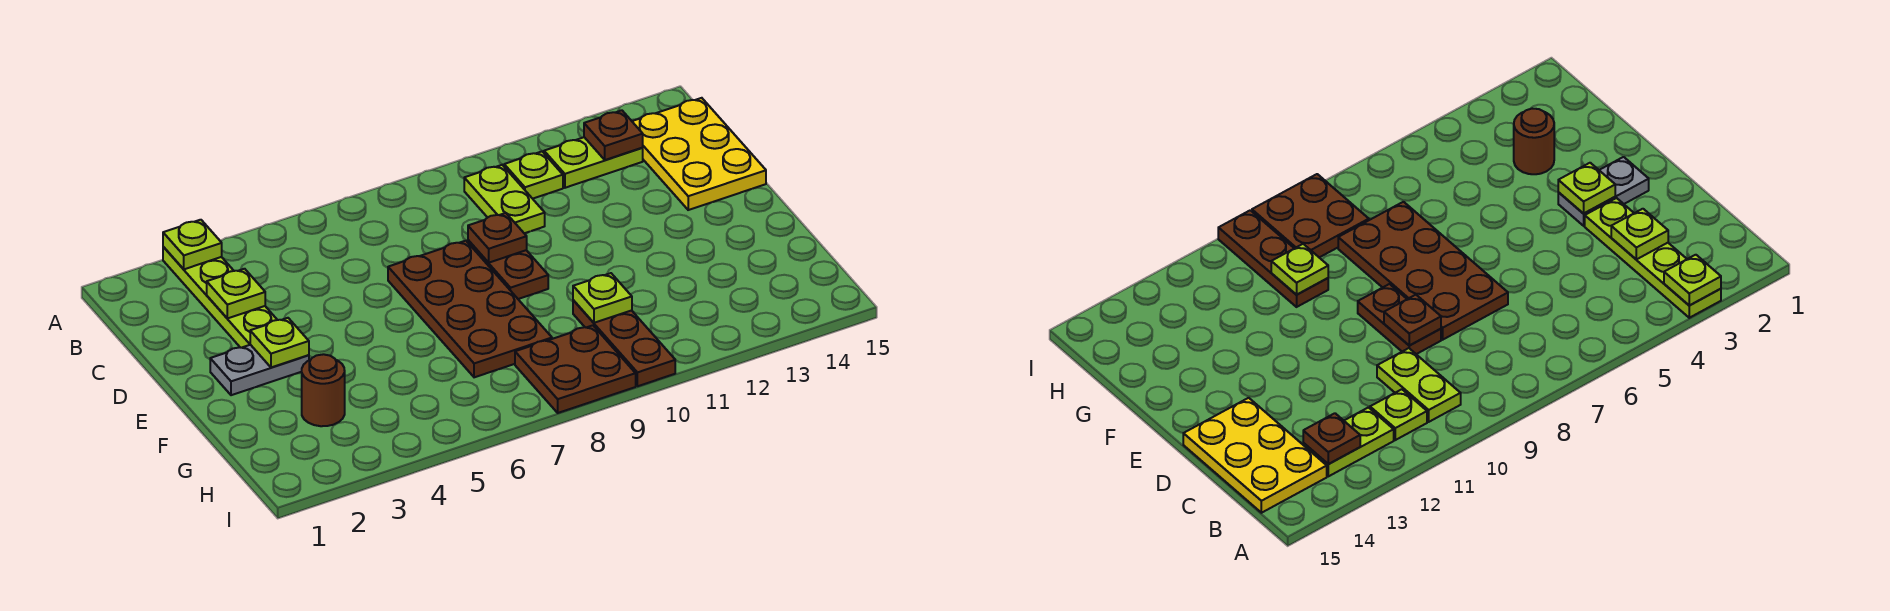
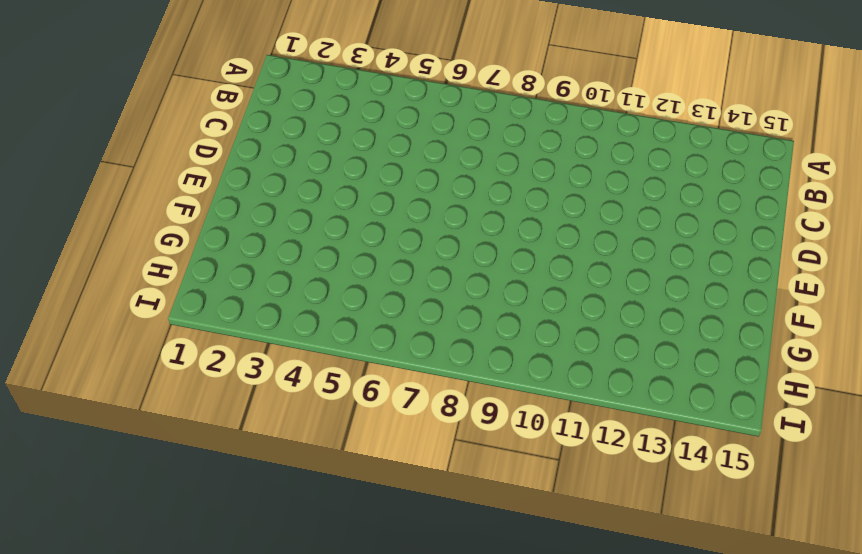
none -> lime 1x4 plate [163,247,277,348]
none -> lime 1x2 plate [464,165,545,233]
none -> lime 1x1 plate [504,152,563,199]

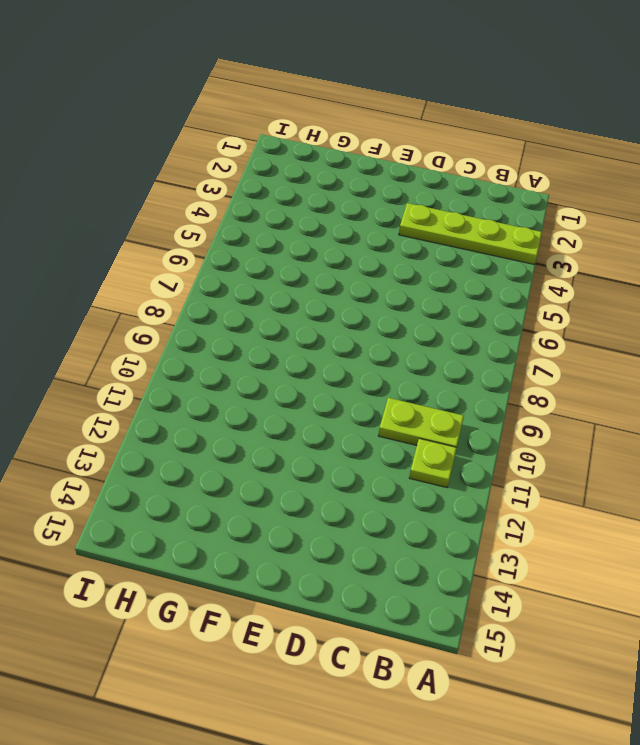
none -> lime 1x2 plate [544,137,643,188]
none -> yellow 2x3 plate [632,98,766,210]
none -> brown 2x4 plate [388,241,552,377]

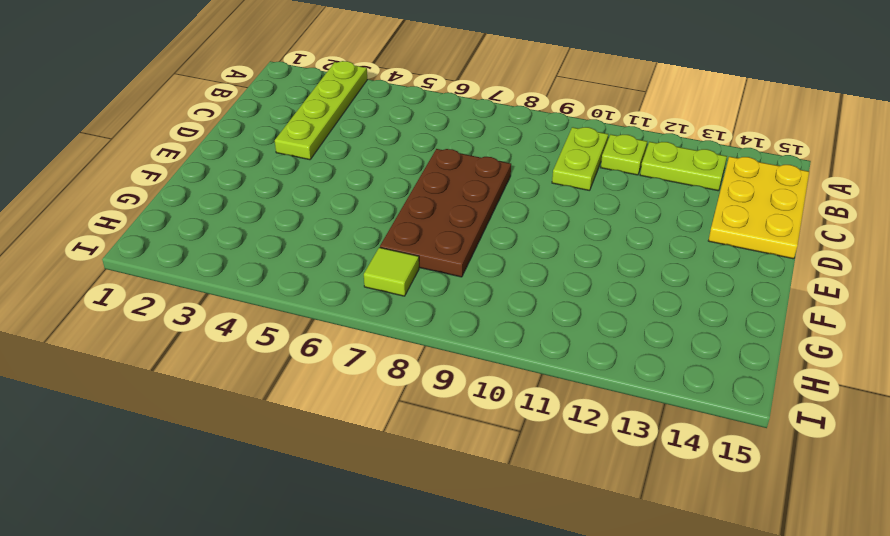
lime 1x1 tile [364,247,419,296] -> none
none -> brown 1x2 plate [468,240,548,299]
none -> grey 1x2 plate [210,345,309,395]
none -> brown 1x1 round brick [302,354,345,426]

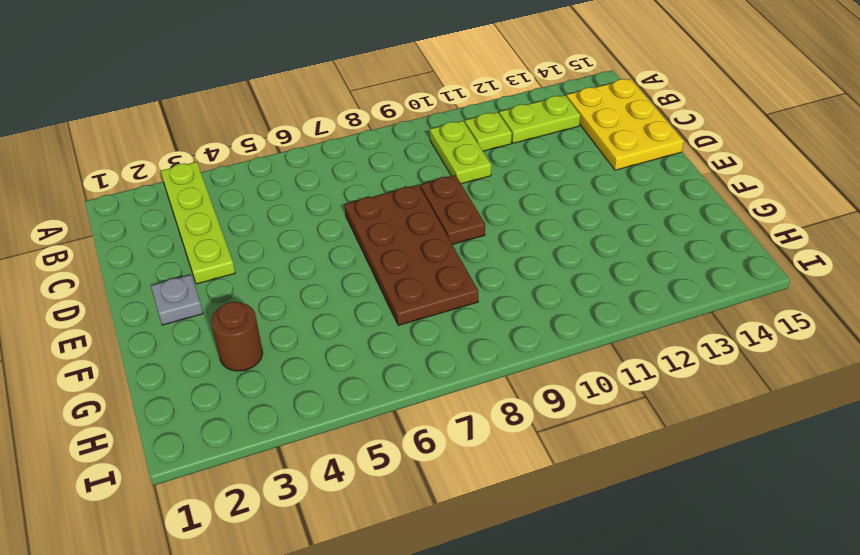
grey 1x1 plate [151,275,203,325] -> grey 1x2 plate [210,345,309,395]
none -> brown 1x3 plate [573,300,675,386]
none -> brown 2x2 plate [515,325,636,413]
none -> lime 1x1 plate [163,220,222,269]

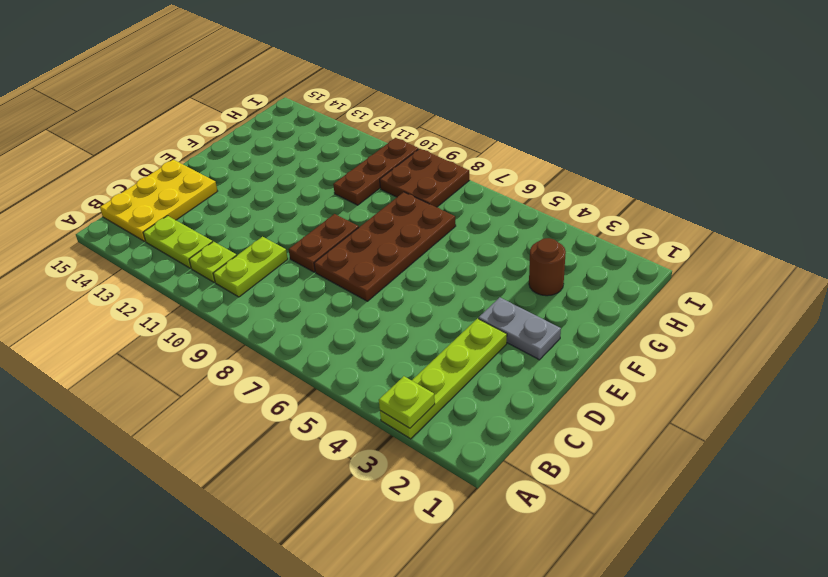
none -> brown 1x1 plate [584,110,643,160]
none -> lime 1x1 plate [207,269,265,318]
none -> brown 1x1 plate [468,213,527,263]

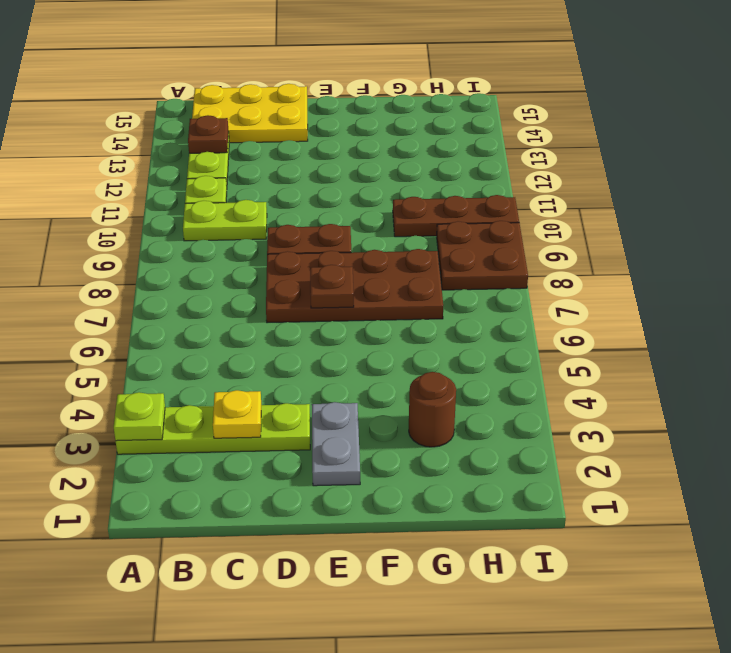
yellow 1x1 plate [213,390,261,438] -> lime 1x1 plate [207,269,265,318]
brown 1x1 plate [310,265,354,308] -> brown 1x1 plate moved to [468,213,527,263]
none -> lime 1x1 plate [250,318,309,367]
none -> lime 1x1 plate [573,273,632,323]

